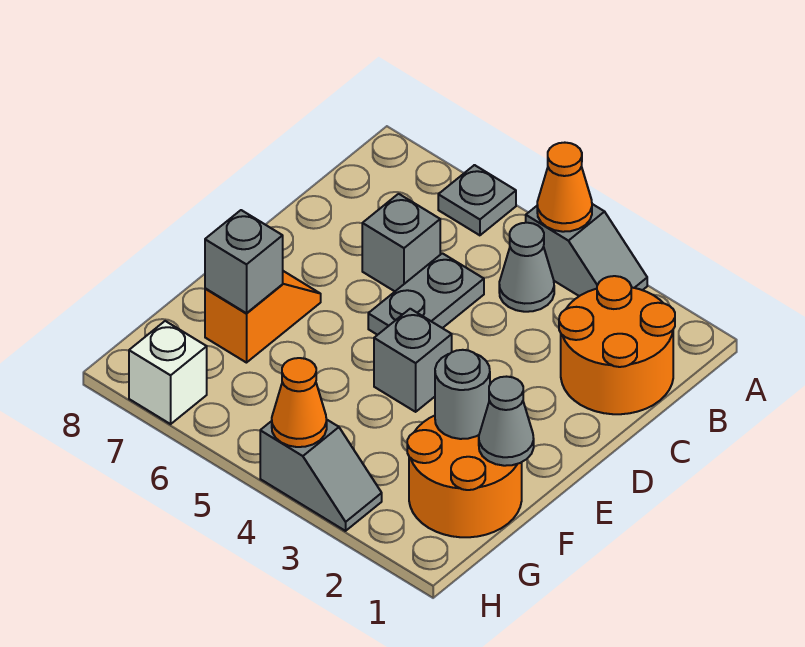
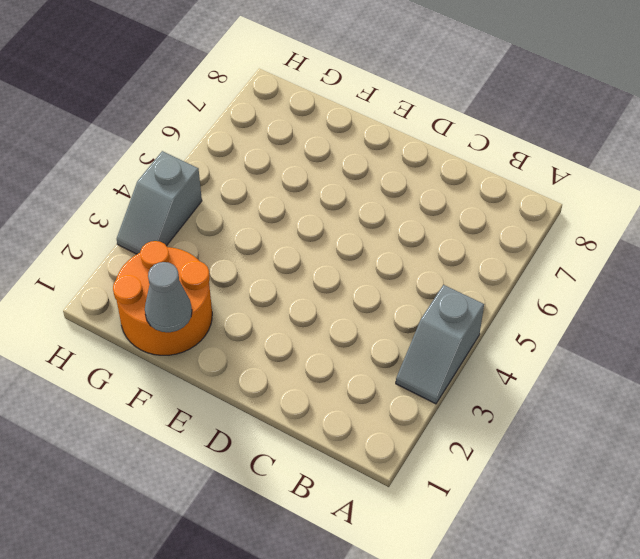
none -> grey 1x1 plate [438,165,516,235]
none -> orange 2x2 round brick [559,276,675,414]
none -> grey 1x1 cone [499,223,554,312]

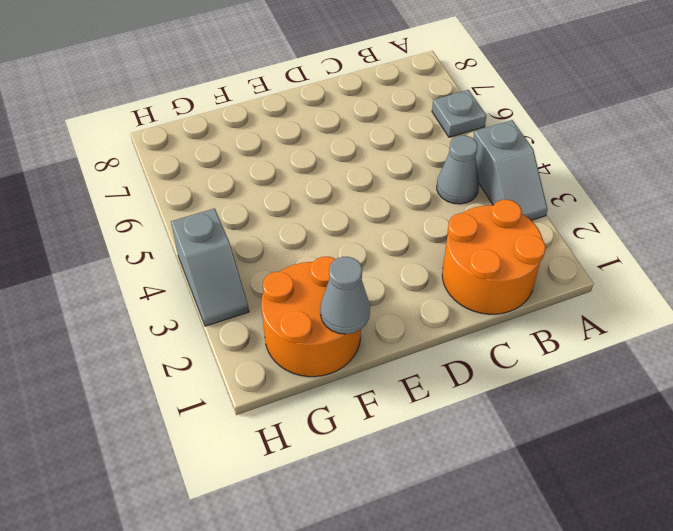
none -> grey 1x2 plate [368,253,484,335]
none -> grey 1x1 brick [362,194,440,291]
none -> grey 1x1 brick [374,309,452,412]

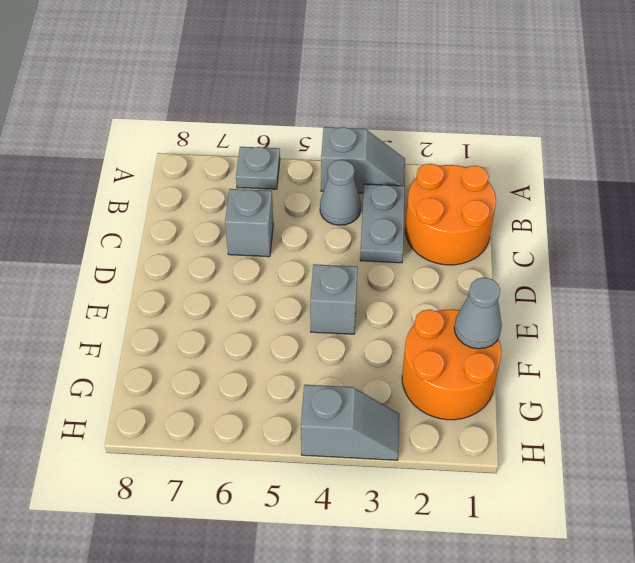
grey 1x2 plate [360,184,405,263] -> grey 1x2 plate moved to [368,253,484,335]
none -> orange 1x2 slope [205,271,321,363]
none -> white 1x1 brick [129,321,207,424]
none -> orange 1x1 cone [537,143,592,232]

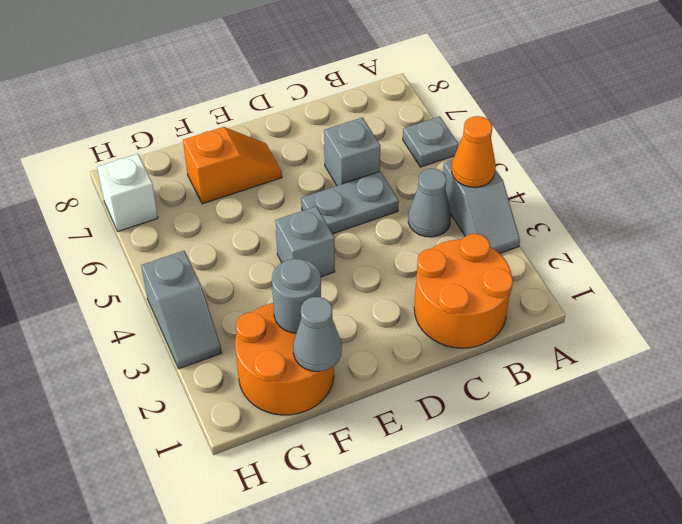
none -> grey 1x1 brick [205,210,283,313]
none -> orange 1x1 cone [272,358,327,447]

